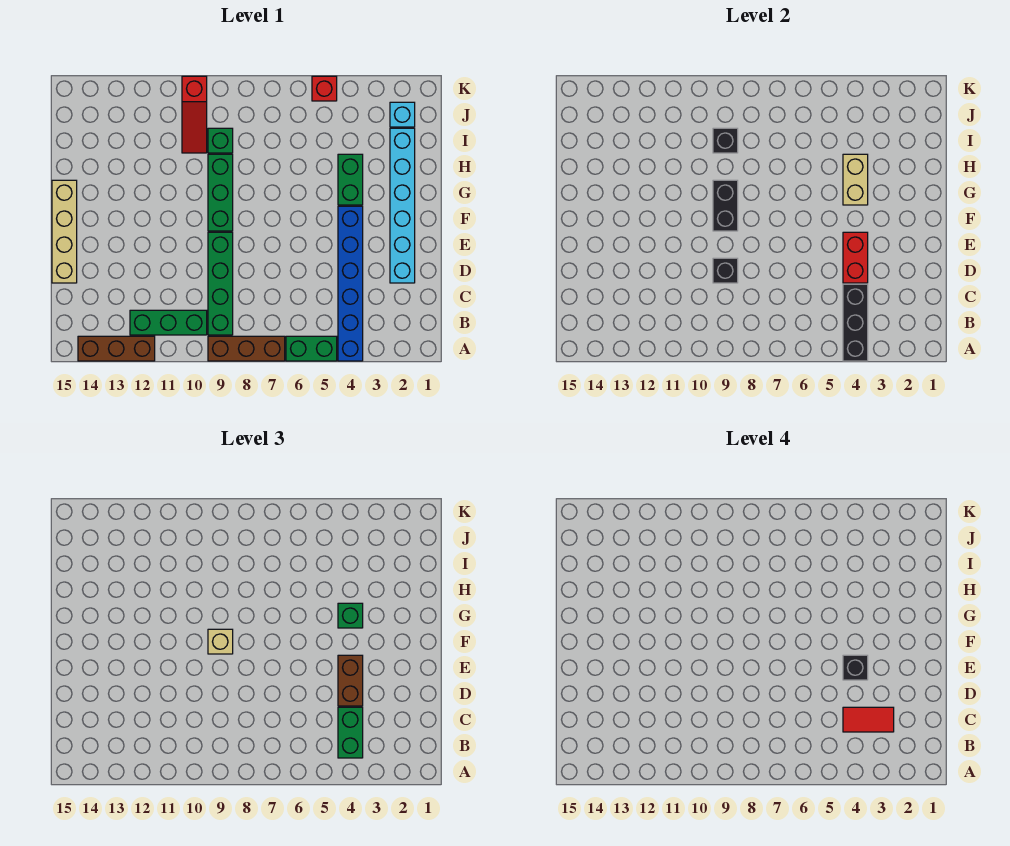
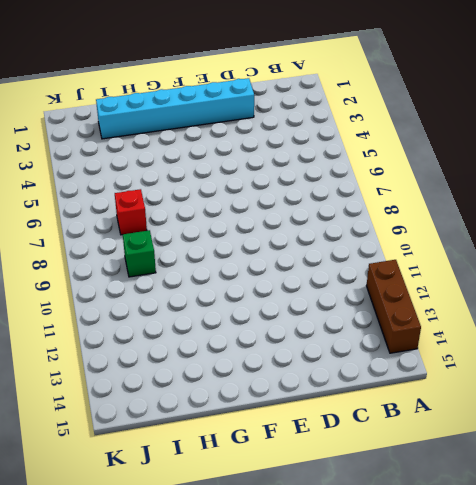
red 1x1 brick [115,189,147,235] -> red 1x1 brick moved to [312,76,337,101]
none -> blue 1x6 brick [338,206,363,361]
none -> green 1x2 brick [286,336,337,361]
none -> brown 1x3 brick [208,336,285,361]

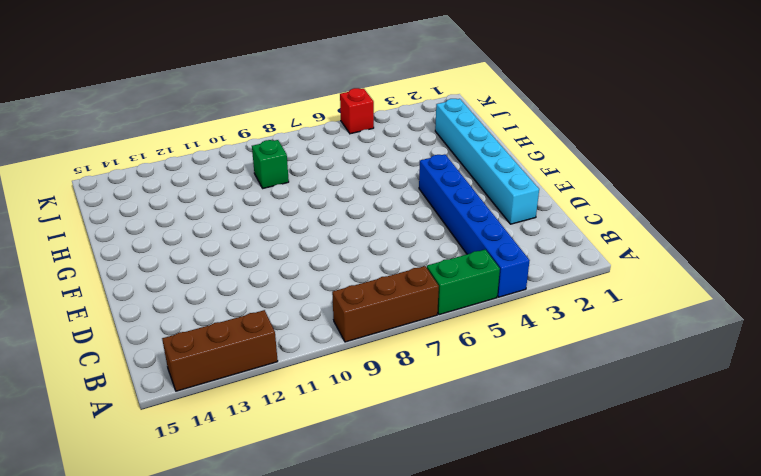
none -> green 1x4 brick [208,232,233,335]
none -> green 1x3 brick [130,310,207,335]
none -> tan 1x4 brick [52,180,77,283]

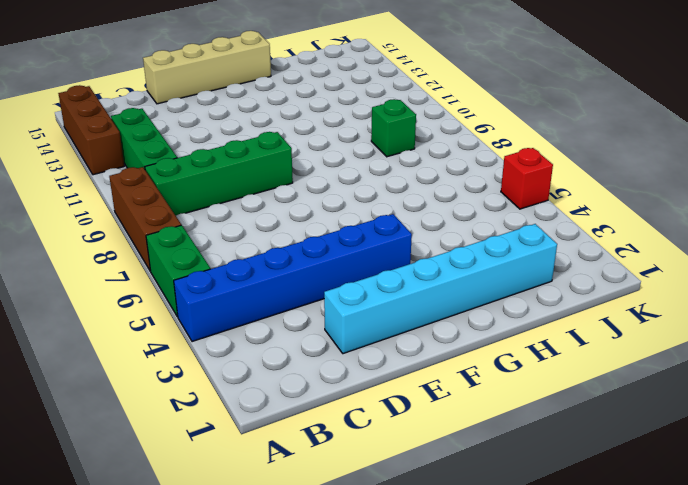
none -> green 1x3 brick [208,154,233,231]
none -> green 1x2 brick [338,154,363,205]
none -> red 1x3 slope [182,76,207,153]

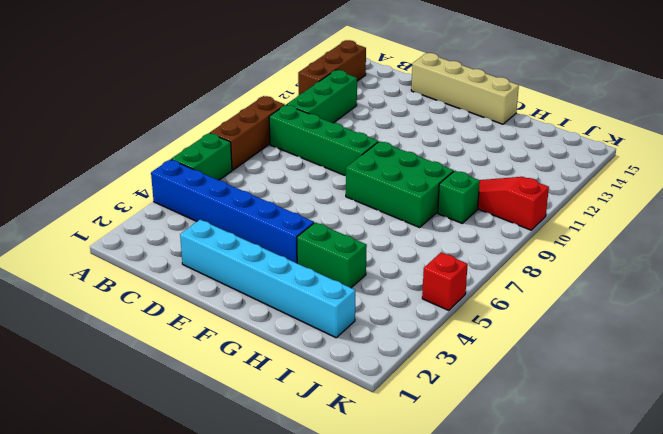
green 2x3 brick [346,141,454,227] -> green 1x3 brick [208,154,233,231]
none -> cyan 1x1 brick [390,102,415,127]
none -> black 1x3 brick [843,284,868,361]
none -> red 1x2 brick [843,232,868,283]

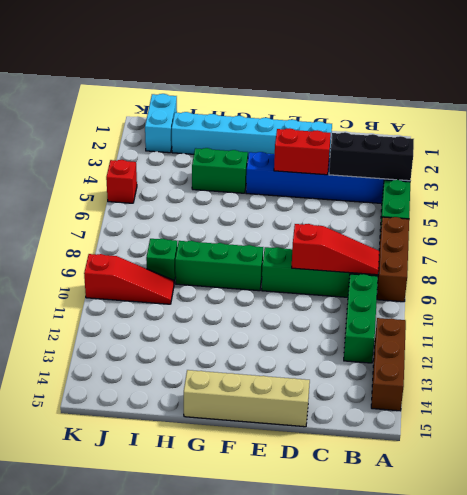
red 1x3 slope [292,224,379,275] -> black 1x1 brick [713,258,738,283]
cyan 1x2 brick [145,94,177,153] -> cyan 1x1 brick [390,102,415,127]
none -> black 1x2 brick [713,180,738,231]
none -> tan 1x2 brick [843,154,868,205]
none -> black 1x1 brick [713,128,738,153]

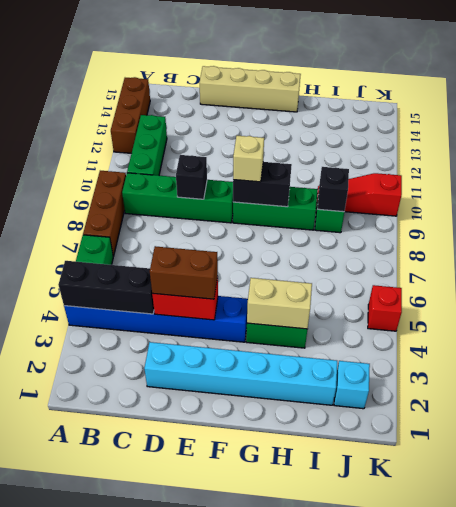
none -> green 1x2 brick [338,707,363,758]
none -> green 1x1 brick [338,603,363,628]
none -> red 1x2 tile [843,707,894,732]

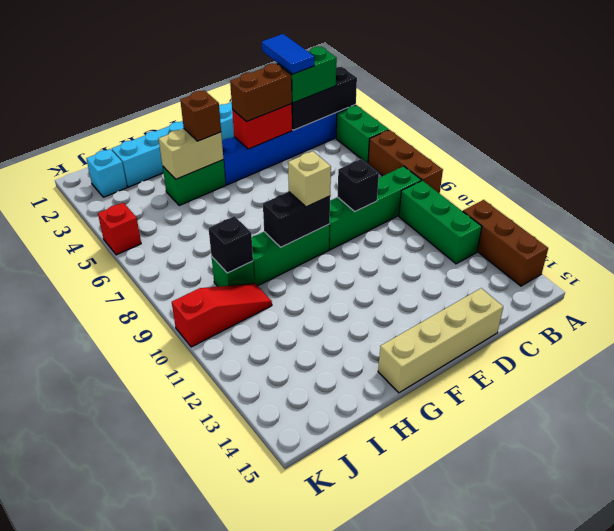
blue 1x2 tile [262,34,314,74] -> red 1x2 tile [843,707,894,732]
brown 1x1 brick [180,90,221,141] -> green 1x1 brick [338,603,363,628]
none -> black 1x1 brick [843,655,868,680]

